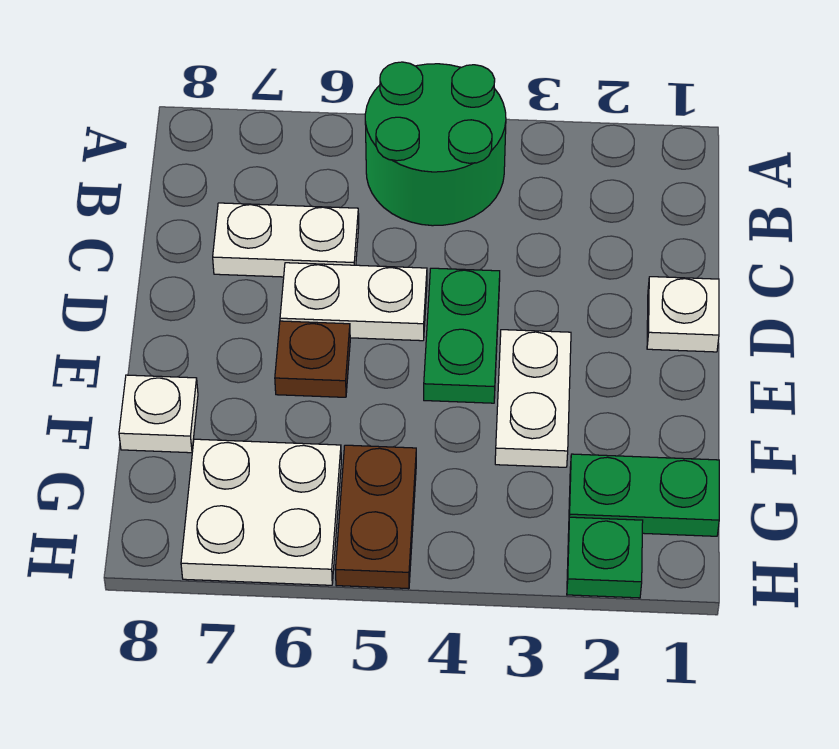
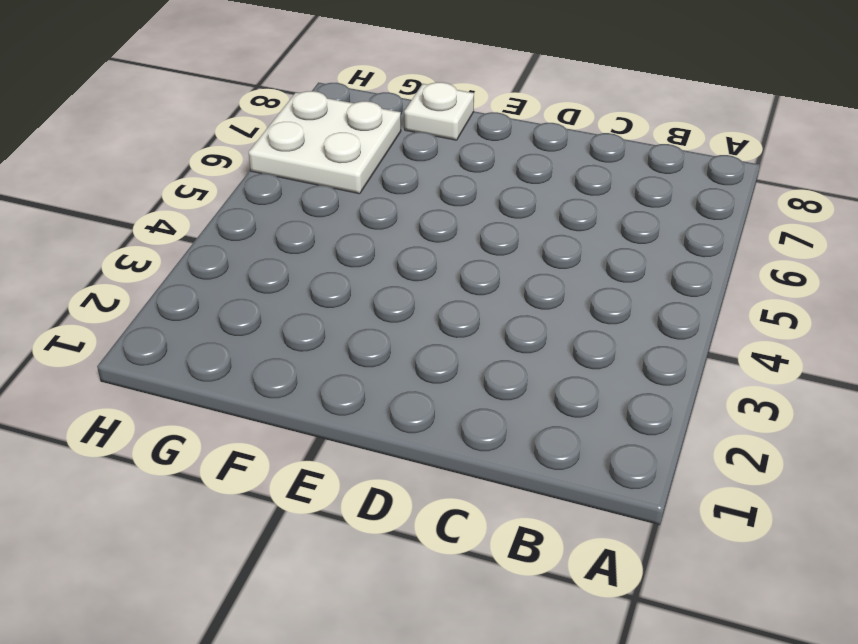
none -> green 2x2 round brick [365,62,506,226]
none -> white 1x2 plate [213,203,359,277]
none -> white 1x1 plate [647,277,719,352]

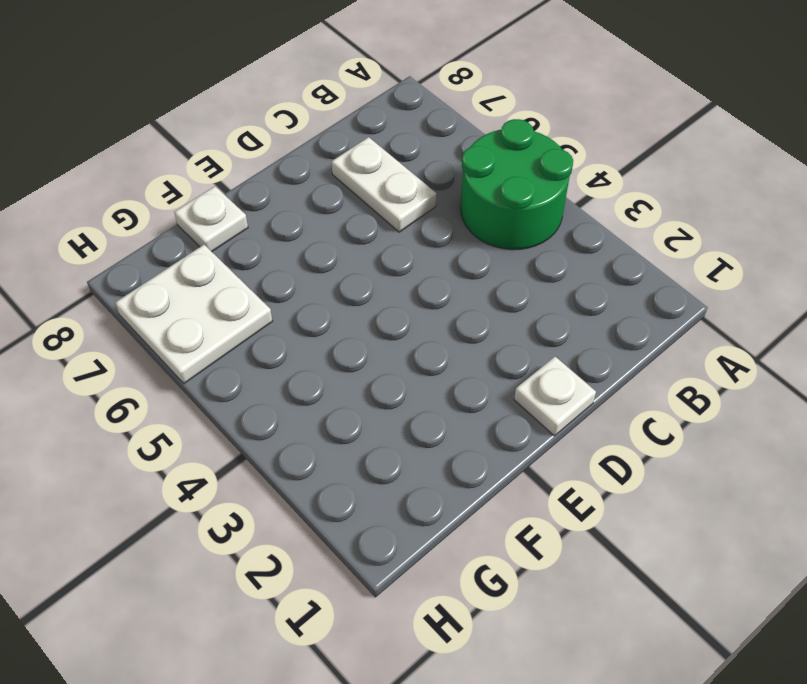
none -> green 1x2 plate [424,268,500,403]
none -> white 1x2 plate [280,263,427,341]
none -> white 1x2 plate [495,330,571,467]

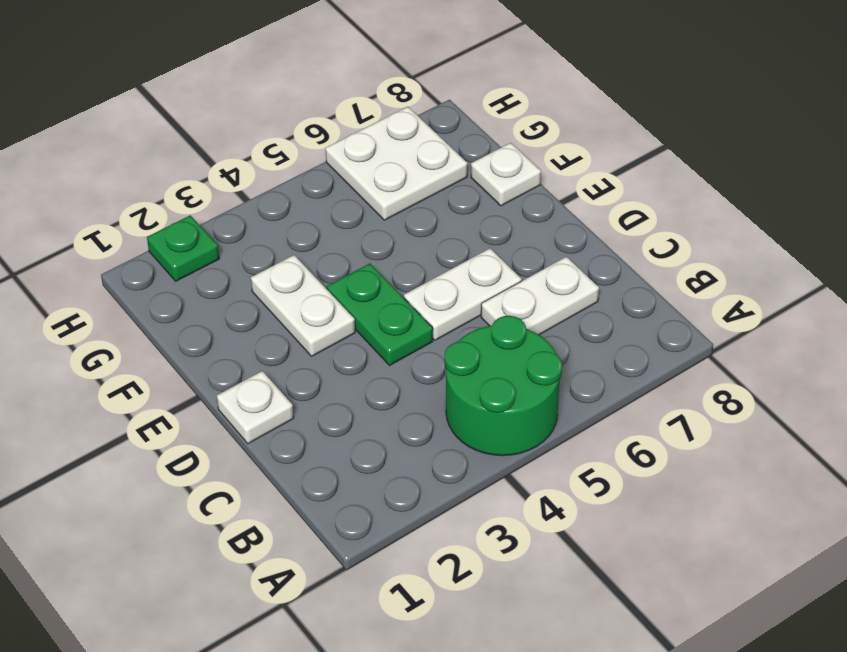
none -> brown 1x1 plate [275,321,350,397]
none -> green 1x2 plate [569,454,719,536]
none -> brown 1x2 plate [335,445,416,589]

